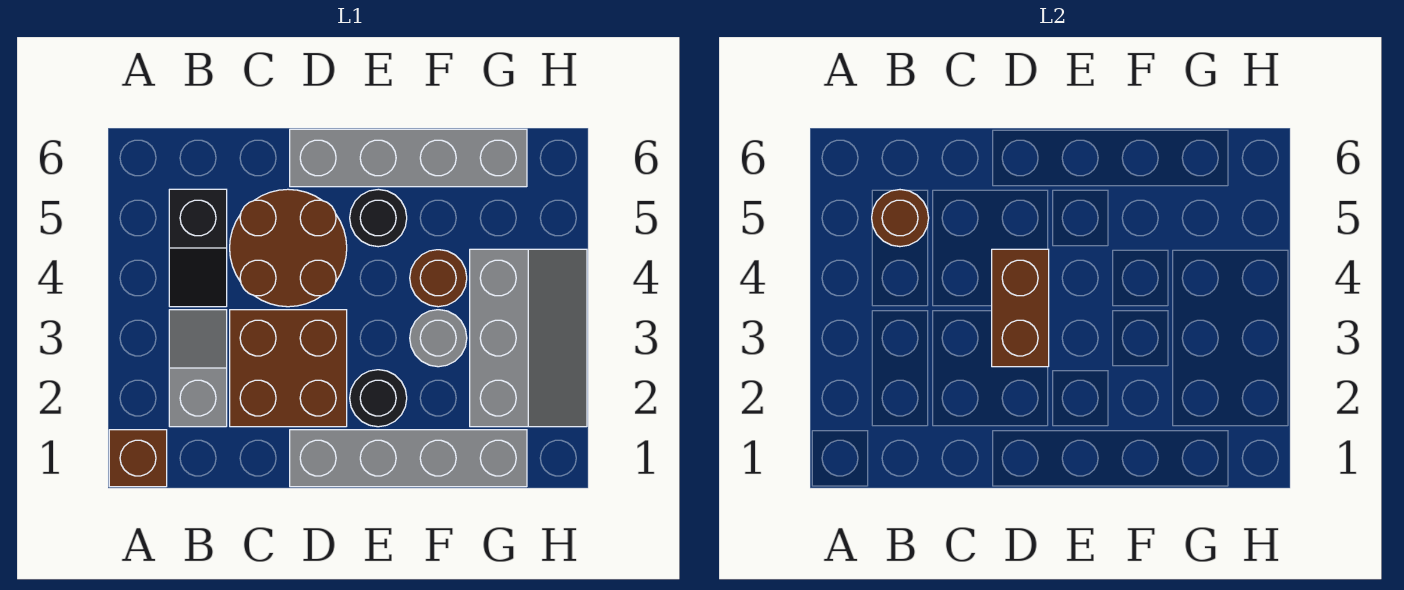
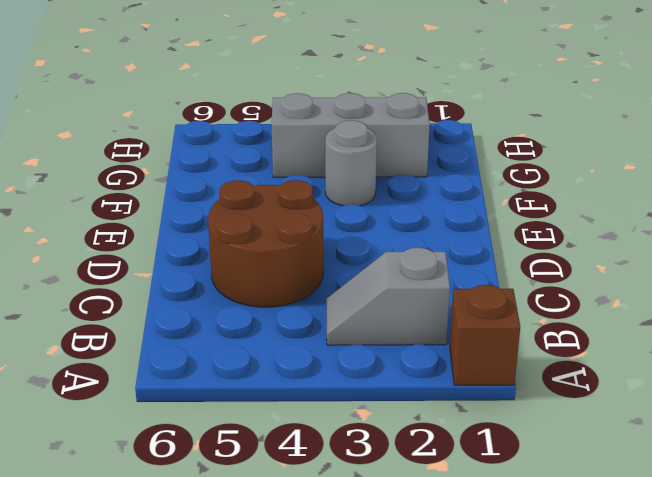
none -> black 1x2 slope [169,189,227,307]
none -> brown 2x2 brick [230,310,347,427]
none -> grey 1x4 brick [290,430,527,487]

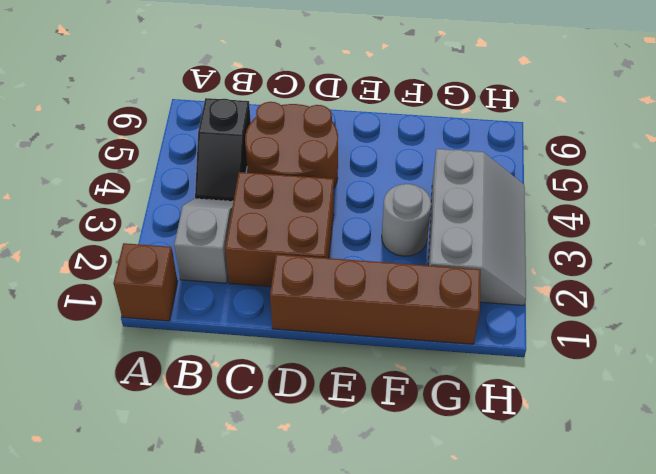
brown 1x4 brick [270,254,481,344] -> grey 1x4 brick [290,430,527,487]
none -> grey 1x4 brick [290,129,527,187]
none -> black 1x1 round brick [350,370,407,427]
none -> black 1x1 round brick [350,189,407,247]

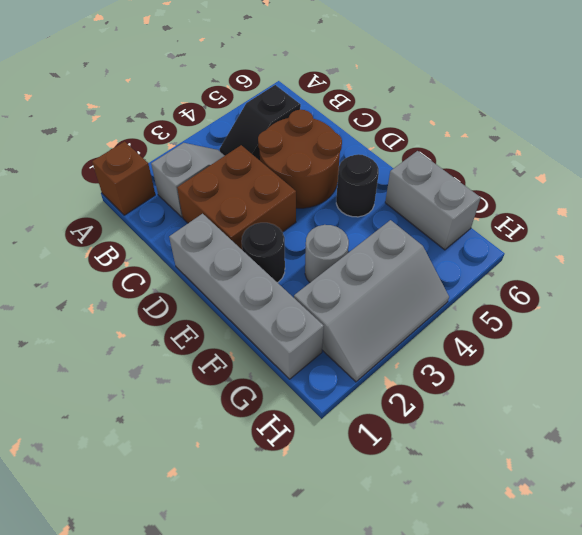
grey 1x2 brick [385,151,481,250] -> grey 1x4 brick [290,129,527,187]
none -> brown 1x1 round brick [410,250,467,307]
none -> brown 1x1 round brick [872,190,929,247]
none -> brown 1x2 brick [992,249,1049,367]

